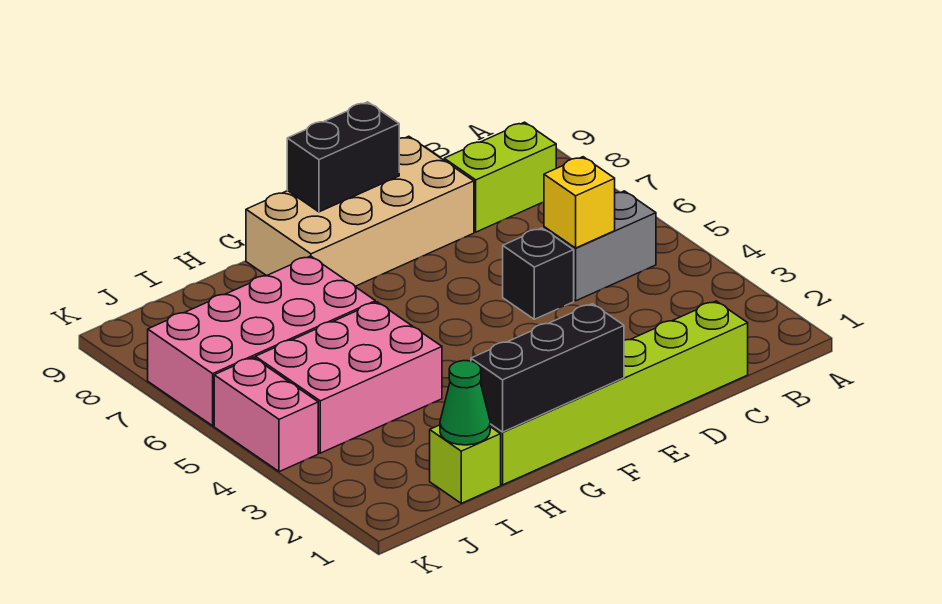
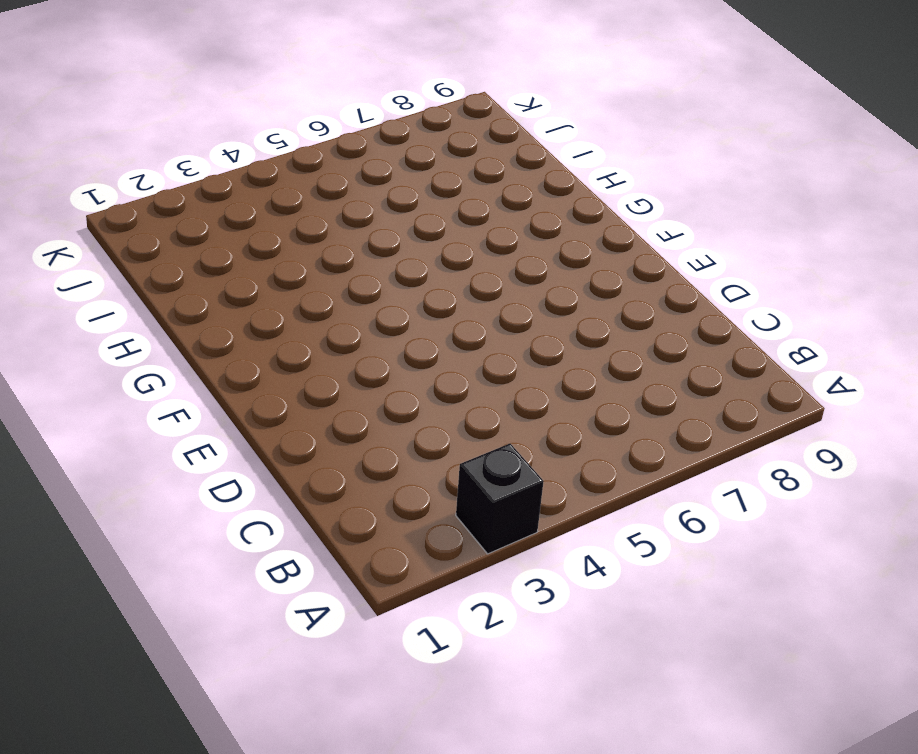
black 1x1 brick [456,444,544,554] -> black 1x1 brick moved to [503,228,574,319]
none -> grey 1x2 brick [544,191,656,301]
none -> lime 1x2 brick [444,122,556,232]
none -> lime 1x6 brick [490,301,748,485]

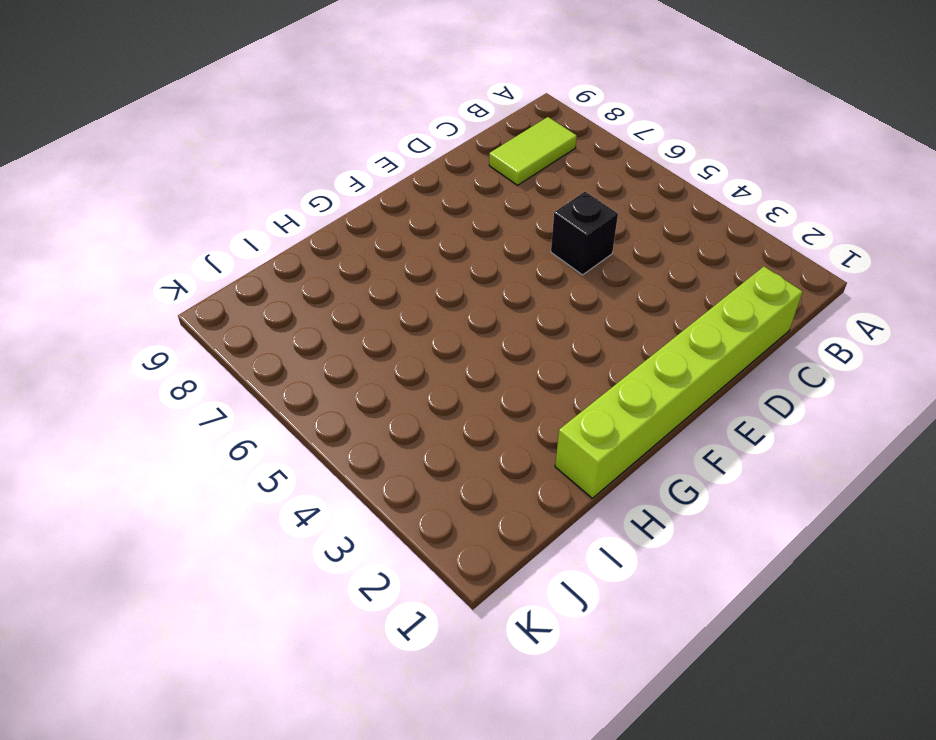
lime 1x2 tile [489,117,577,185] -> lime 1x2 brick [444,122,556,232]
none -> grey 1x2 brick [544,191,656,301]
none -> tan 2x4 brick [246,136,474,286]
none -> pink 2x3 brick [255,302,442,453]

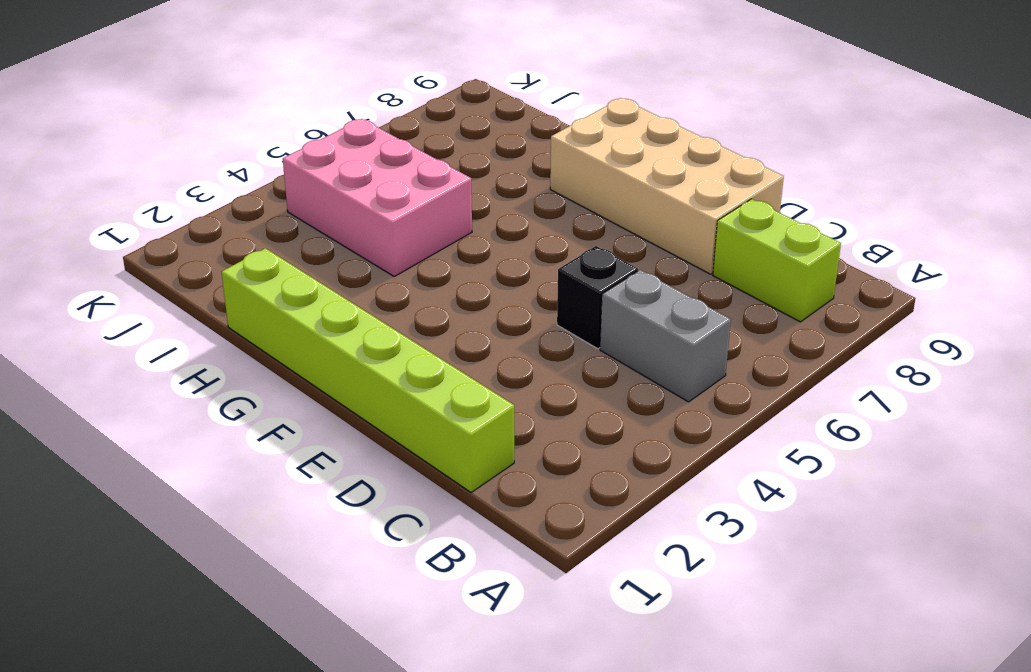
none -> pink 2x4 brick [148,256,375,426]
none -> lime 1x1 brick [430,425,501,503]
none -> pink 1x2 brick [214,357,318,472]

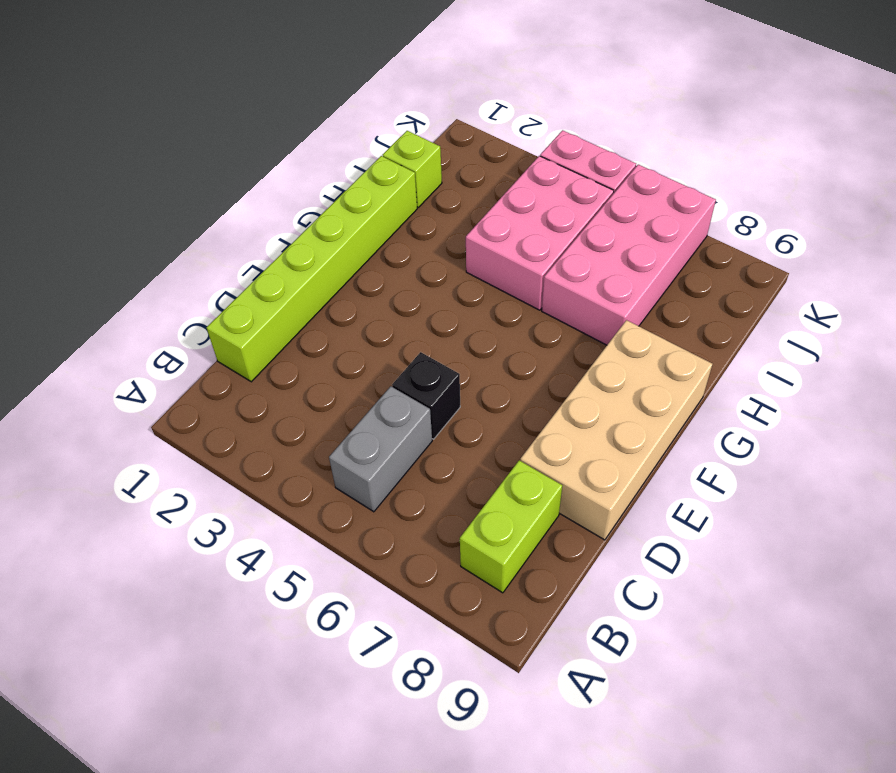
none -> yellow 1x1 brick [544,157,615,248]
none -> black 1x2 brick [287,102,399,212]
none -> black 1x3 brick [471,304,624,432]

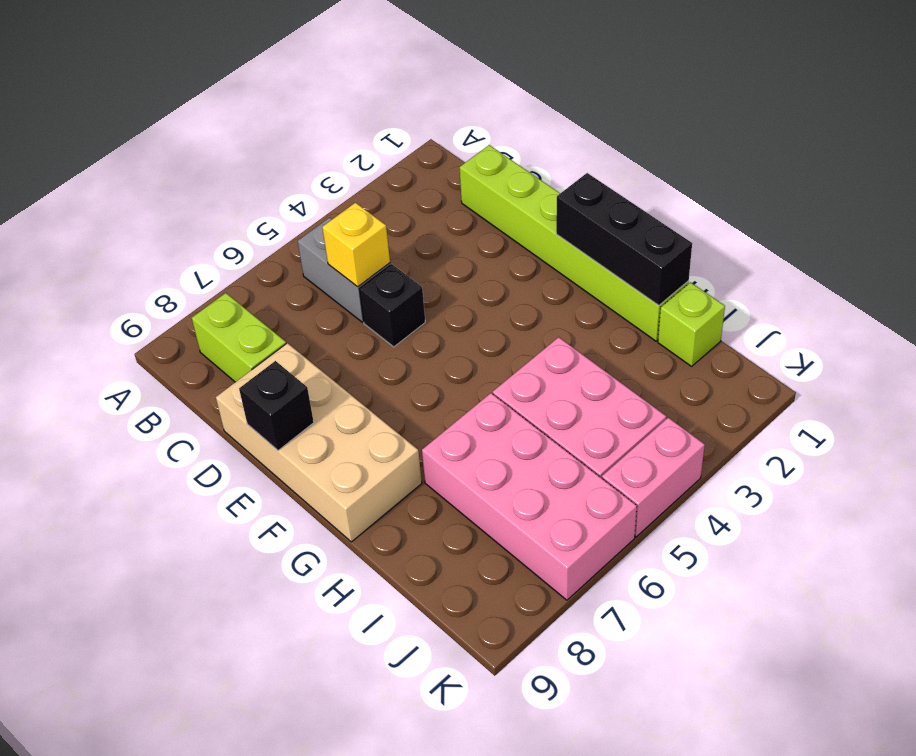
black 1x1 brick [239,361,314,451] -> black 1x2 brick [287,102,399,212]
none -> green 1x1 cone [440,361,490,445]

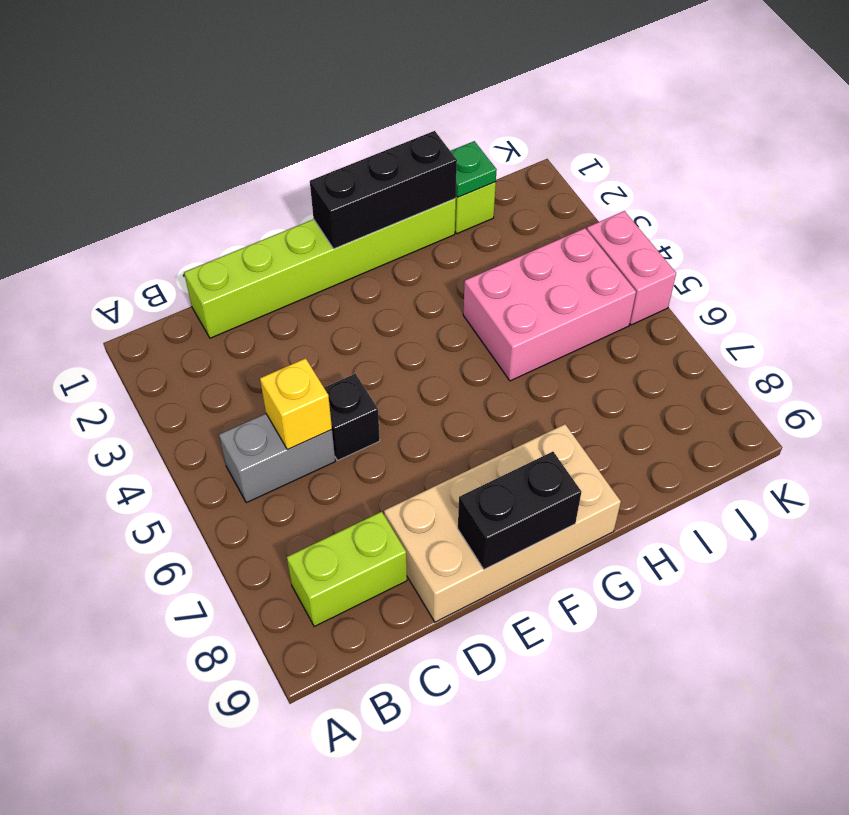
green 1x1 plate [451,141,497,197] -> green 1x1 cone [440,361,490,445]
none -> pink 2x4 brick [148,256,375,426]

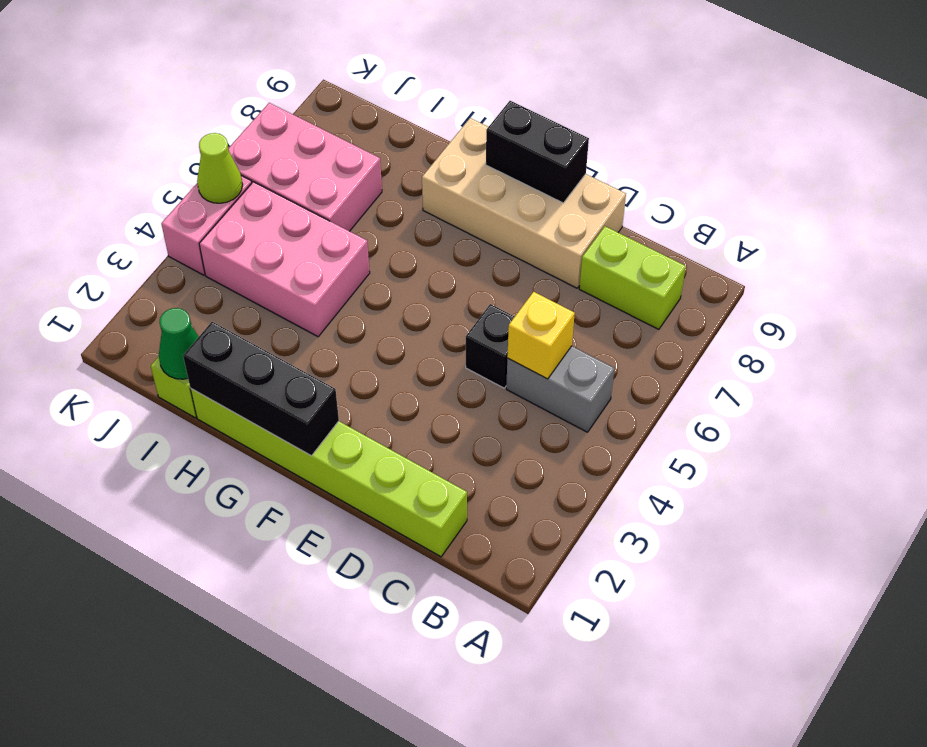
pink 2x3 brick [229,103,382,231] -> pink 2x4 brick [148,256,375,426]
lime 1x1 cone [197,133,243,203] -> none

